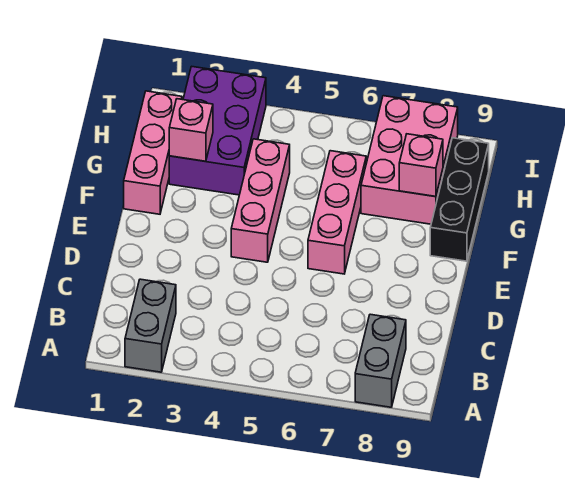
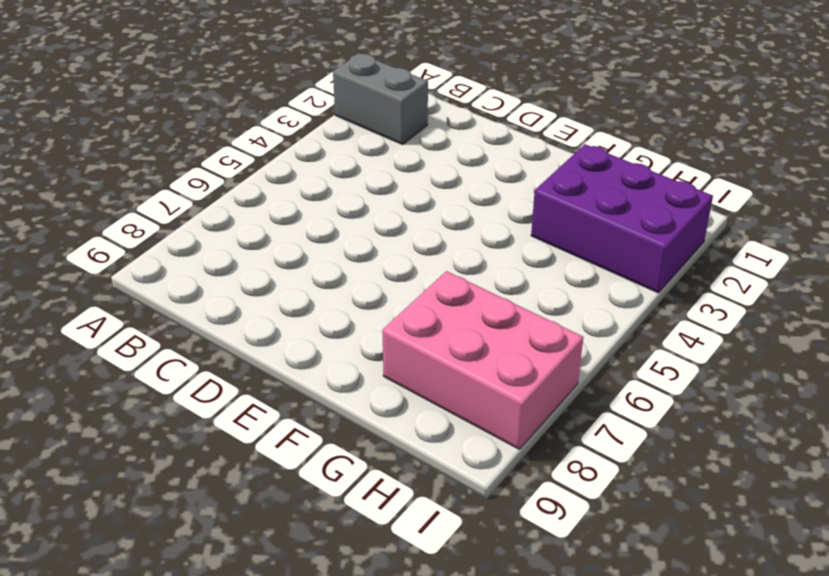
none -> grey 1x2 brick [355,314,406,407]
none -> pink 1x3 brick [231,139,290,262]

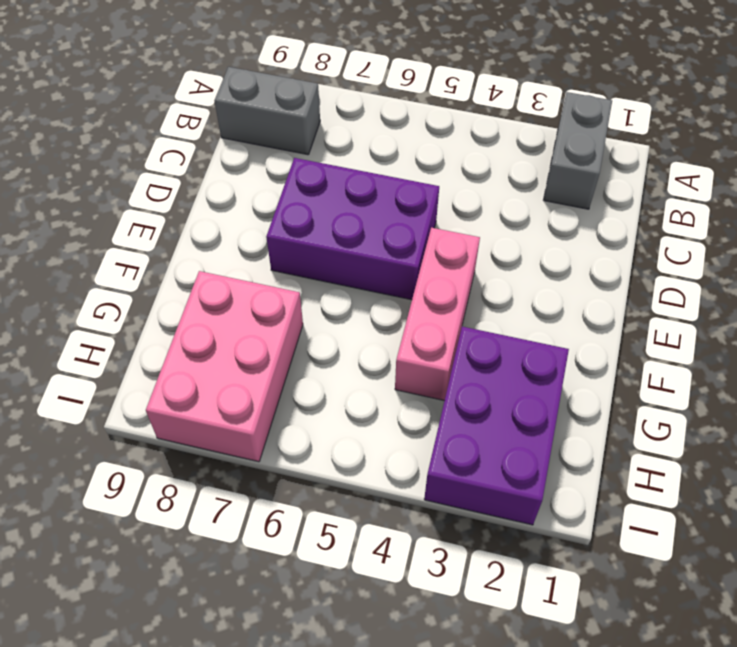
grey 1x2 brick [214,67,320,155] -> grey 1x2 brick turned to [355,314,406,407]
purple 2x3 brick [266,158,439,300] -> pink 1x3 brick [308,151,366,274]
none -> pink 1x3 brick [124,91,182,214]
none -> black 1x3 brick [430,138,489,261]

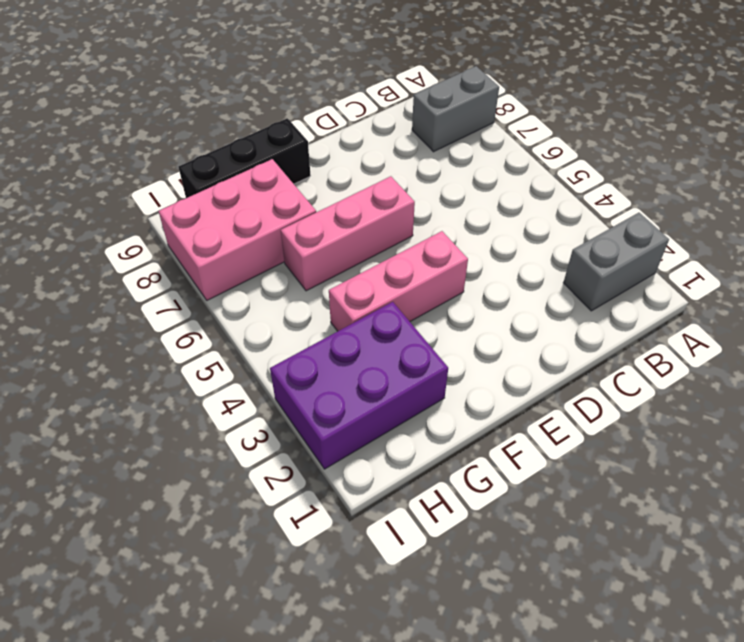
none -> pink 1x3 brick [124,91,182,214]
none -> pink 1x1 brick [169,99,213,161]

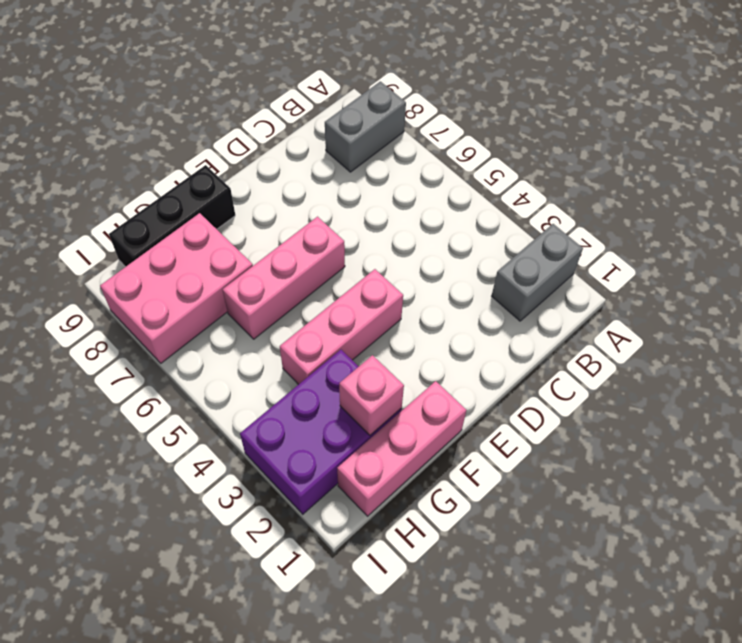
none -> pink 1x1 brick [399,134,443,197]

